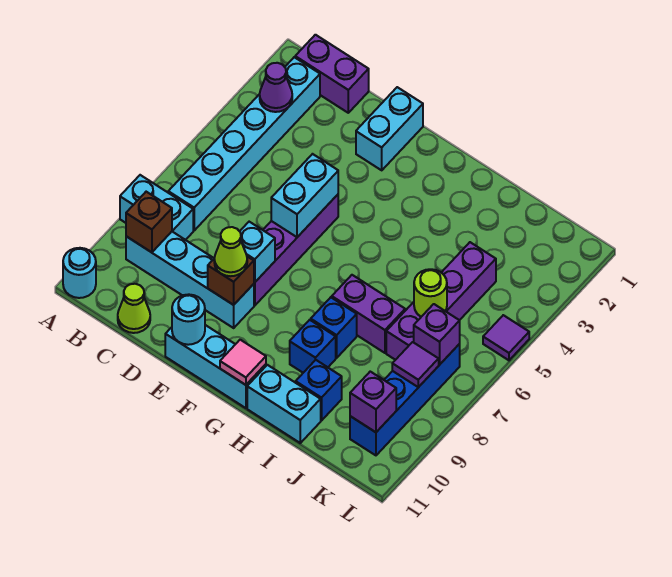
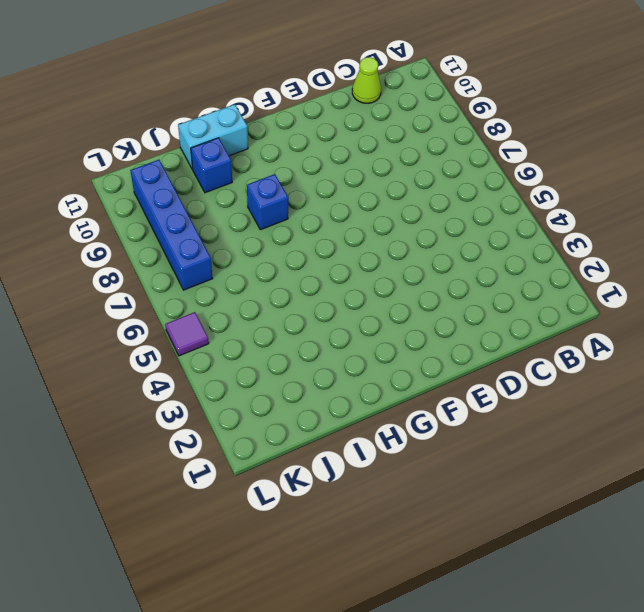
none -> cyan 1x2 brick [120,175,193,240]
none -> cyan 1x1 round brick [63,248,96,298]
none -> purple 1x2 brick [295,35,369,113]

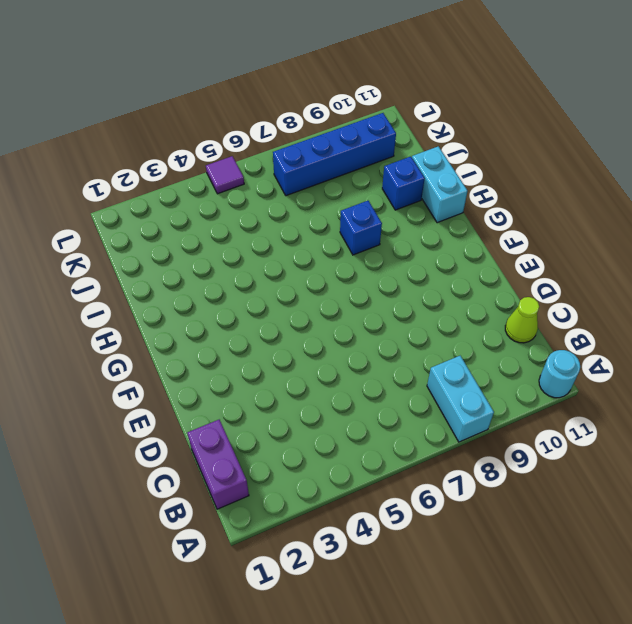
none -> cyan 1x6 brick [168,57,320,230]
none -> cyan 1x4 brick [126,232,254,328]
none -> cyan 1x2 brick [356,87,423,170]

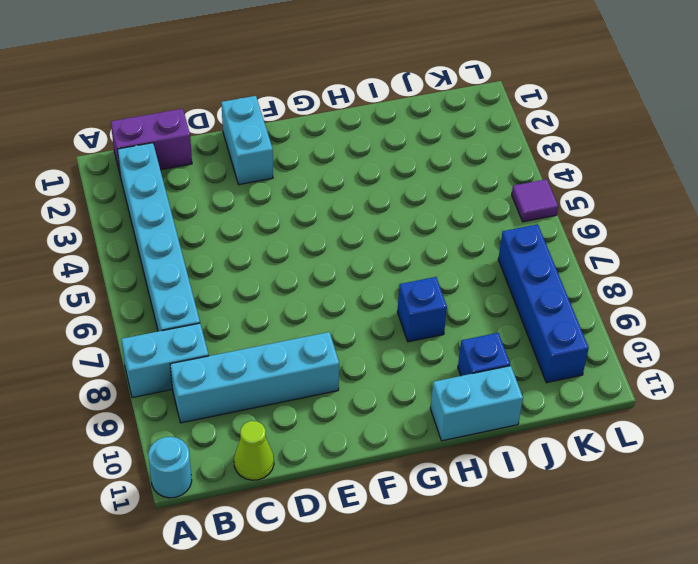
none -> purple 1x4 brick [254,195,338,306]
none -> cyan 1x3 brick [165,325,266,408]
none -> purple 1x2 brick [332,275,405,353]

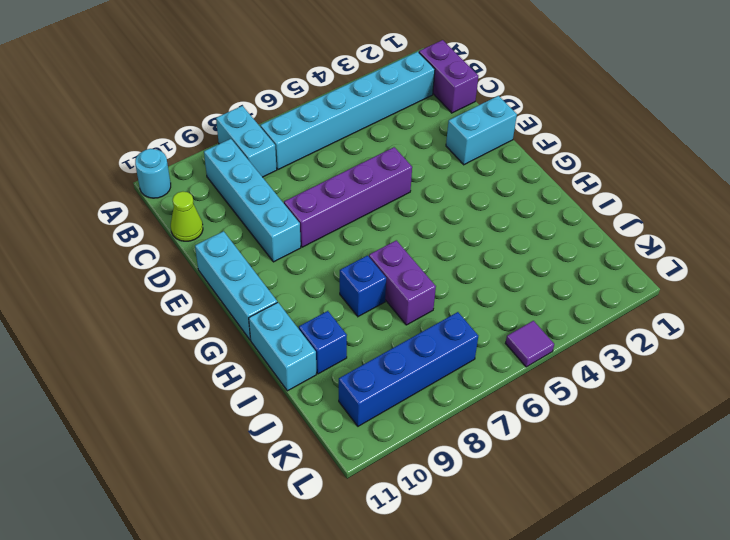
none -> blue 1x1 brick [290,320,336,373]
none -> purple 1x4 brick [386,242,496,360]
none -> purple 1x1 cone [260,63,292,112]

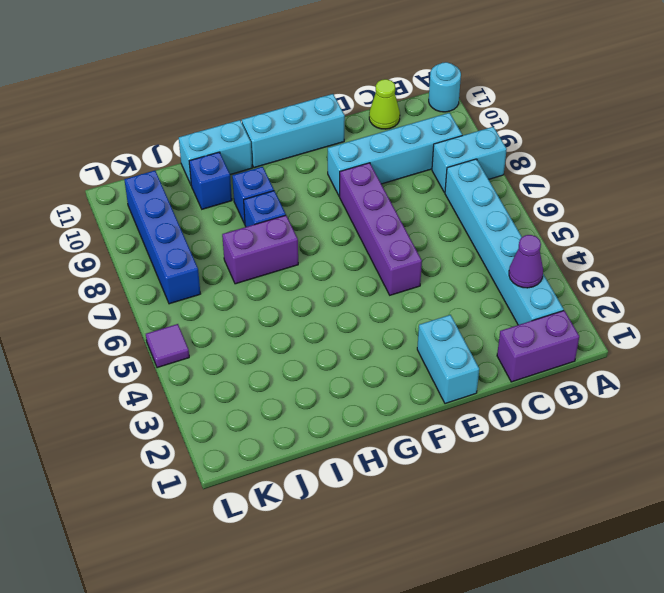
none -> purple 1x4 brick [386,242,496,360]
none -> brown 1x1 brick [126,192,172,252]
none -> cyan 1x2 brick [271,154,338,237]

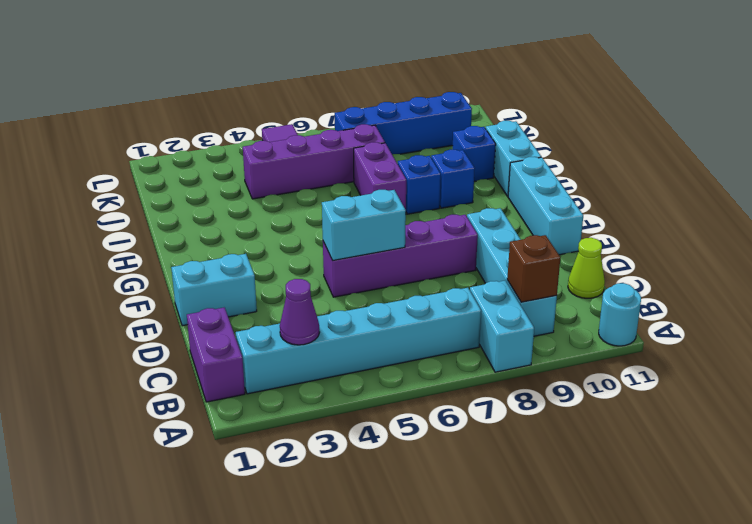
none -> cyan 1x1 brick [240,222,275,282]
none -> brown 1x1 brick [208,256,254,305]
none -> cyan 1x1 round brick [172,294,205,345]

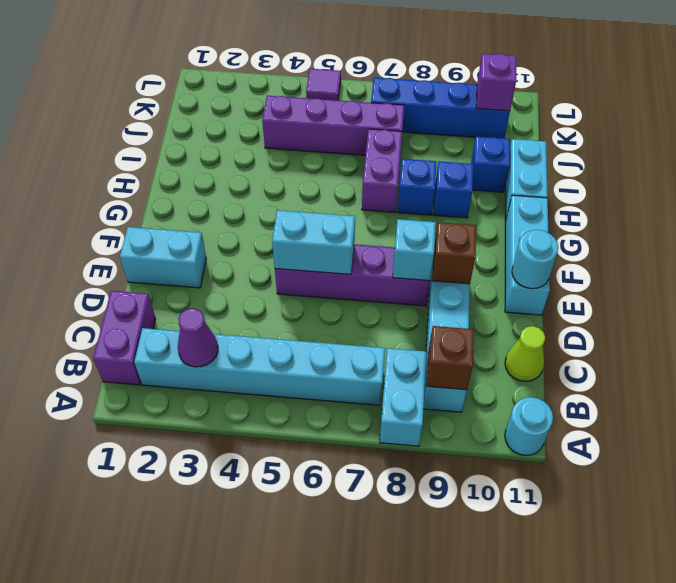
none -> pink 1x1 tile [220,340,266,385]
none -> lime 1x1 round brick [414,269,447,317]
none -> purple 1x1 brick [414,304,460,365]

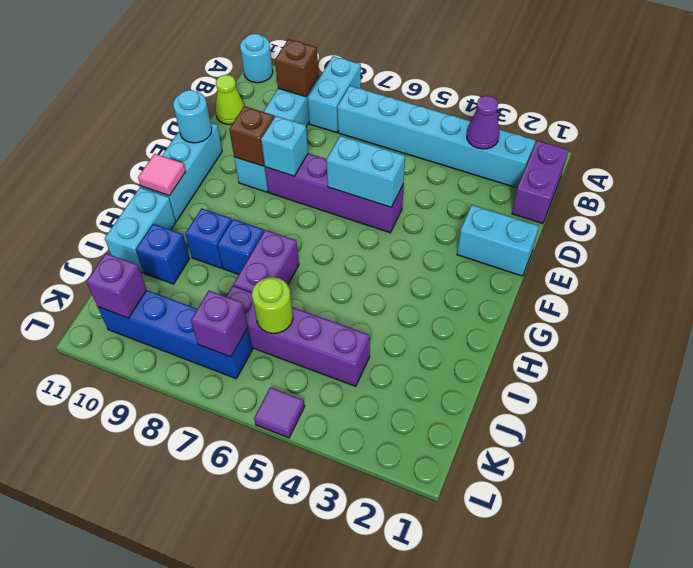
none -> purple 1x1 tile [392,342,439,387]
none -> lime 1x1 cone [214,227,247,276]

